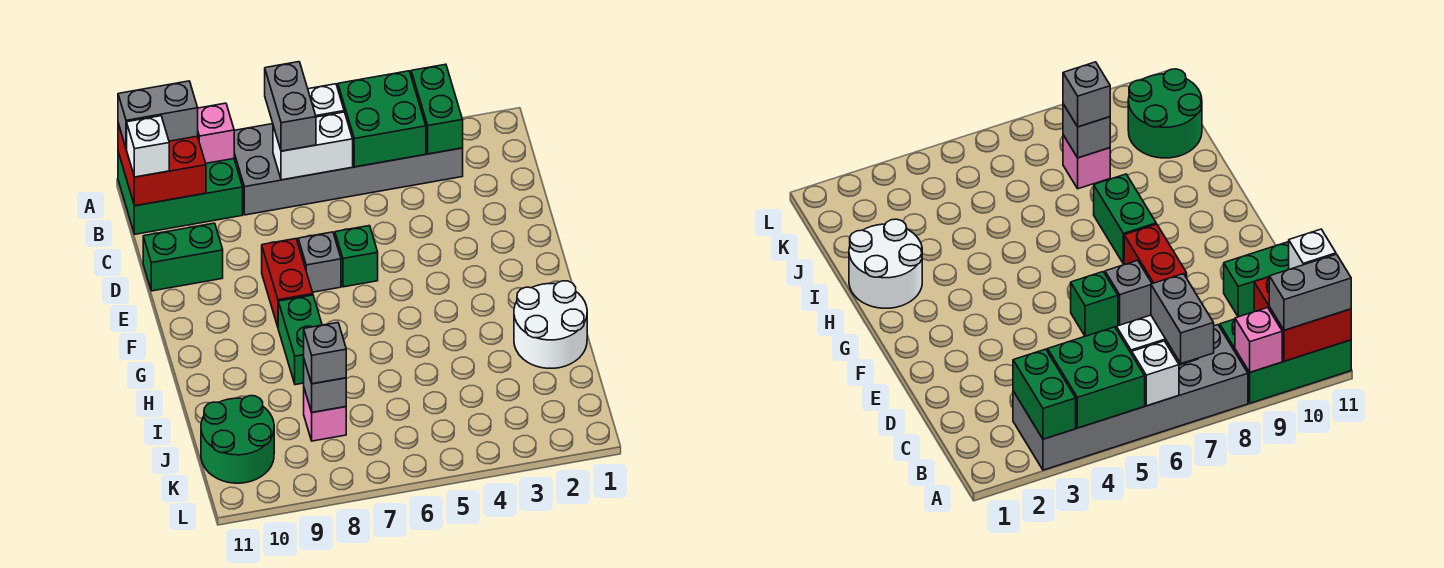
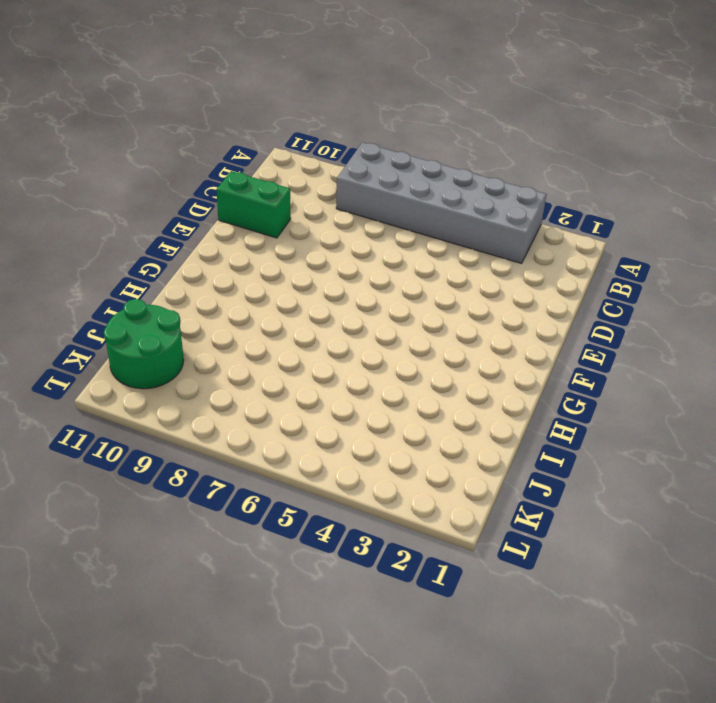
none -> green 2x3 brick [118,152,243,234]
none -> green 1x1 brick [335,226,378,287]
none -> grey 1x1 brick [298,232,341,292]

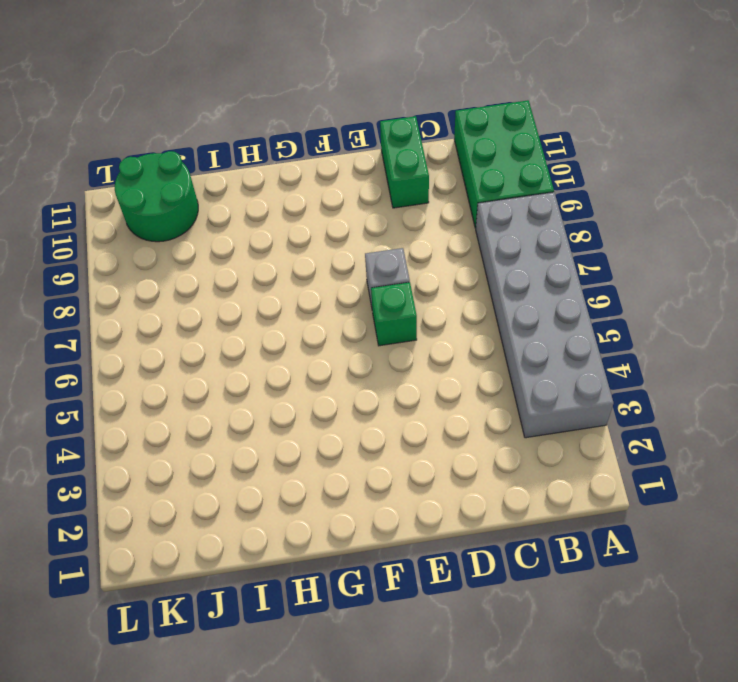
none -> red 1x2 brick [262,239,313,327]
none -> green 1x2 brick [278,295,322,385]
none -> white 2x2 round brick [514,281,587,368]

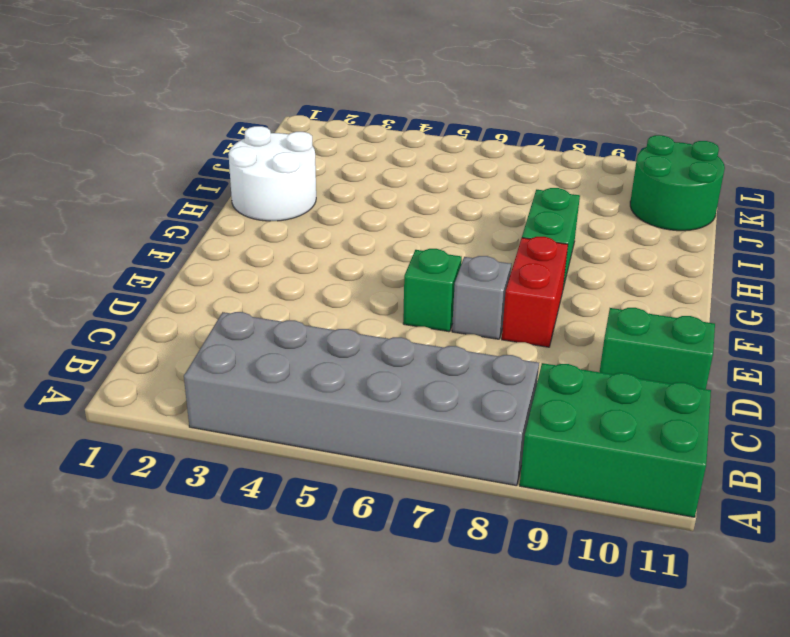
none -> pink 1x1 brick [304,389,346,441]
none -> green 1x2 brick [411,64,463,154]
none -> green 2x2 brick [338,71,426,167]

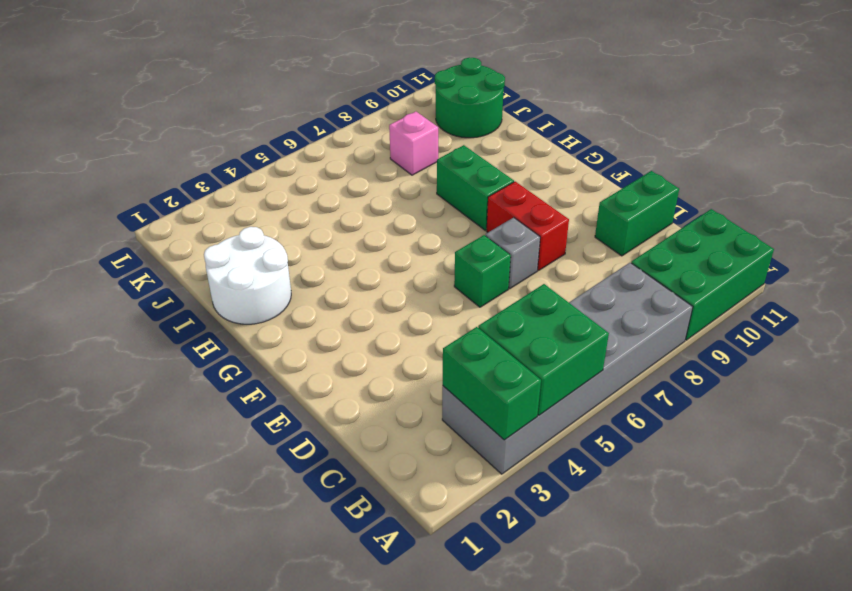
none -> white 1x1 brick [308,84,344,117]
none -> pink 1x1 brick [198,103,234,163]
none -> red 2x2 brick [118,124,206,206]

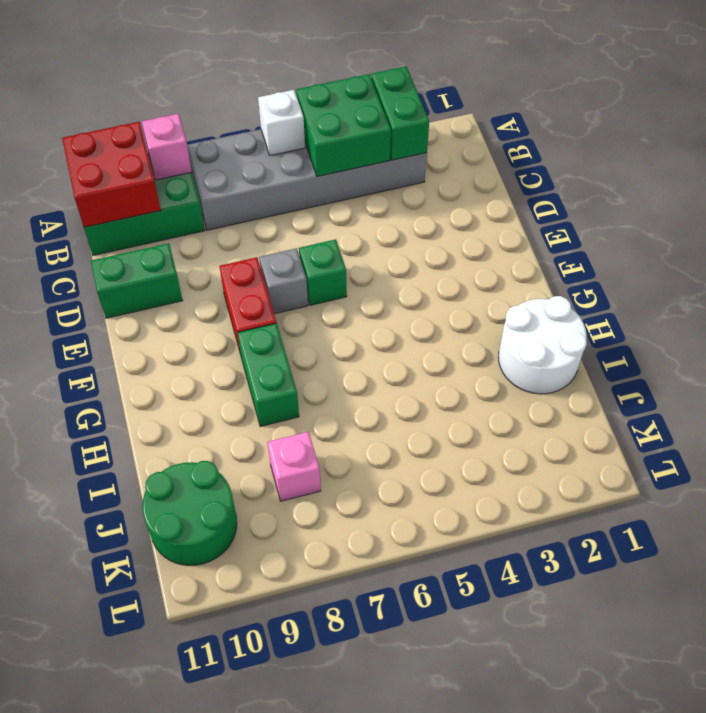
none -> white 1x2 brick [273,112,353,180]
none -> grey 1x1 brick [304,360,346,412]
none -> grey 1x2 brick [265,62,316,151]

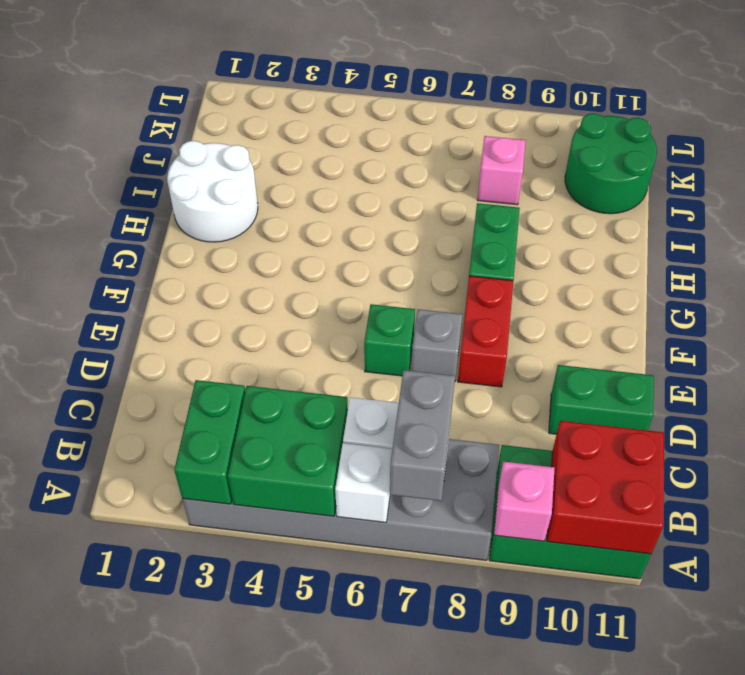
none -> grey 1x1 brick [304,360,346,412]
none -> grey 1x2 brick [118,81,198,149]
none -> white 1x1 brick [127,116,169,177]

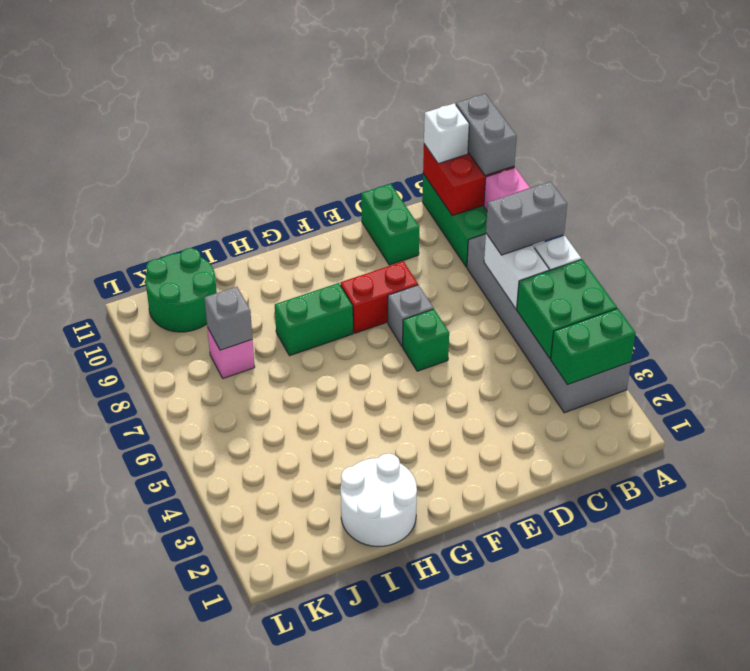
none -> grey 1x1 brick [304,323,346,384]

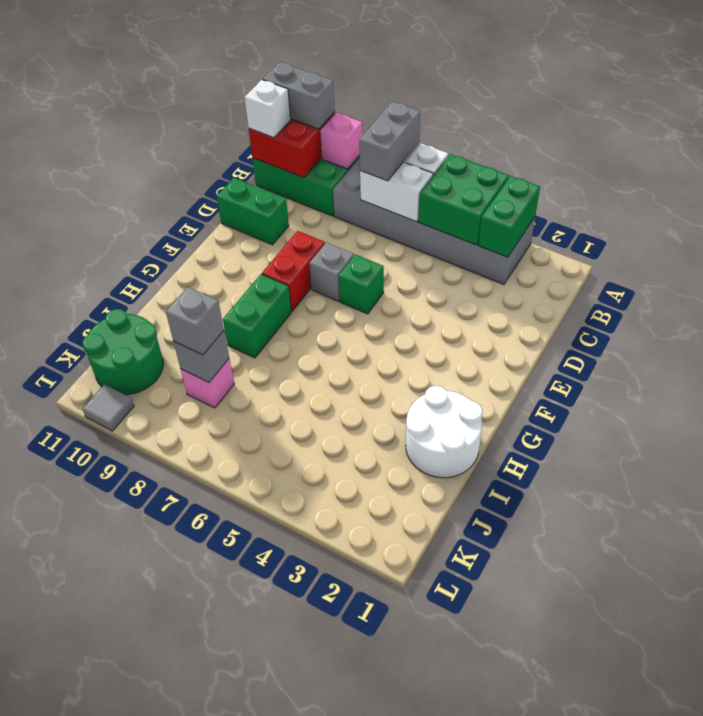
grey 1x1 tile [82,384,134,431] -> none

